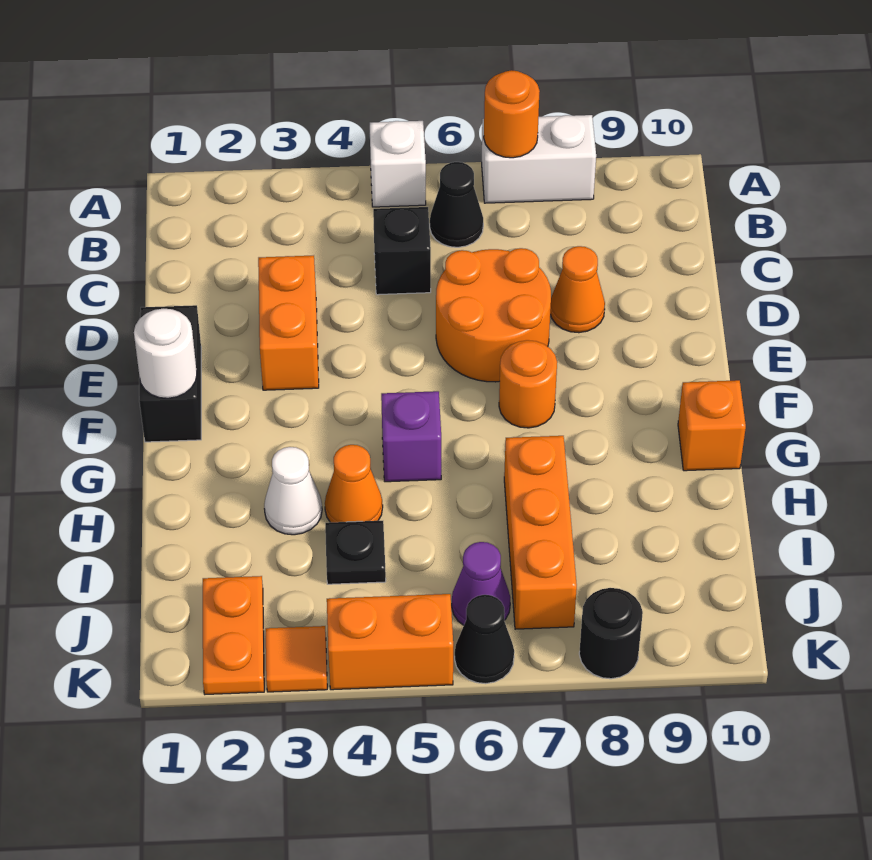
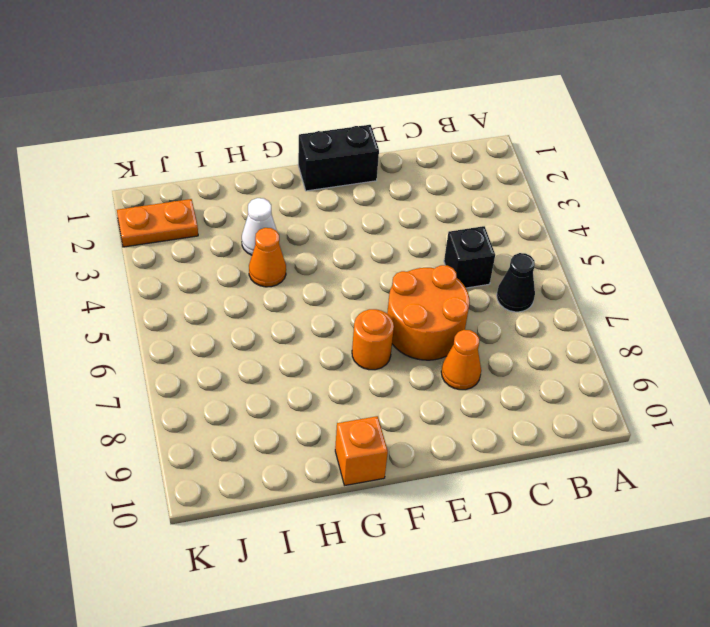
none -> white 1x1 brick [370,121,426,207]
none -> white 1x2 brick [482,115,596,203]
none -> orange 1x2 brick [258,256,319,390]

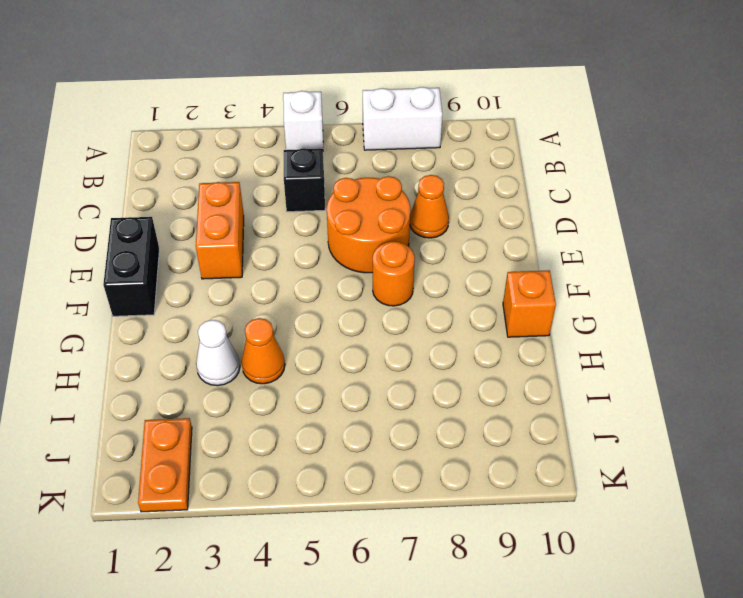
none -> black 1x1 cone [430,162,483,247]
none -> purple 1x1 brick [381,391,441,482]
none -> orange 1x3 brick [504,436,577,629]

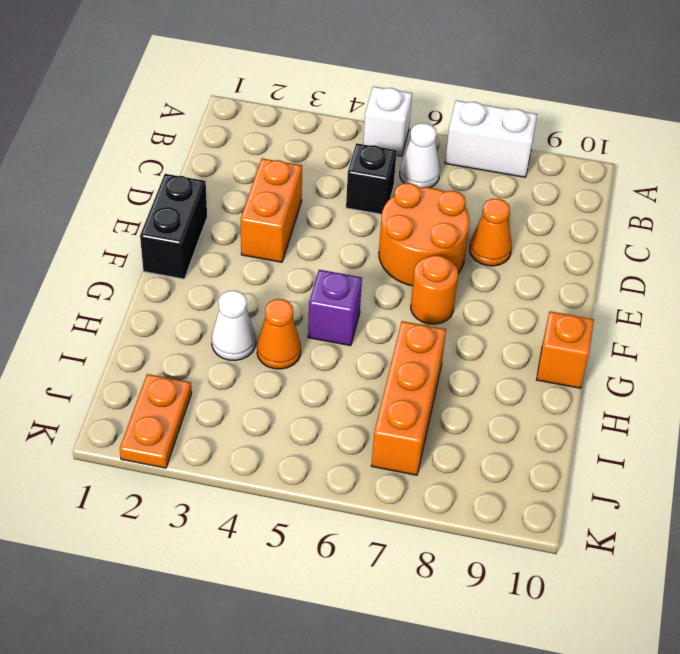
white 1x1 cone [400,123,440,188] -> black 1x1 cone [430,162,483,247]
none -> black 1x1 plate [325,521,386,584]
none -> purple 1x1 cone [452,542,510,625]
none -> orange 1x1 tile [266,626,327,692]

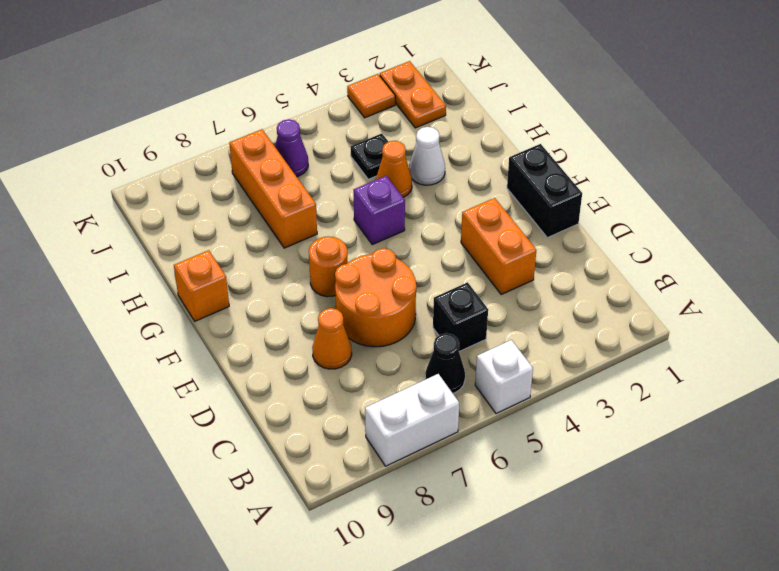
none -> orange 1x2 brick [327,594,453,690]
none -> black 1x1 cone [455,595,514,684]
none -> black 1x1 round brick [579,588,643,679]

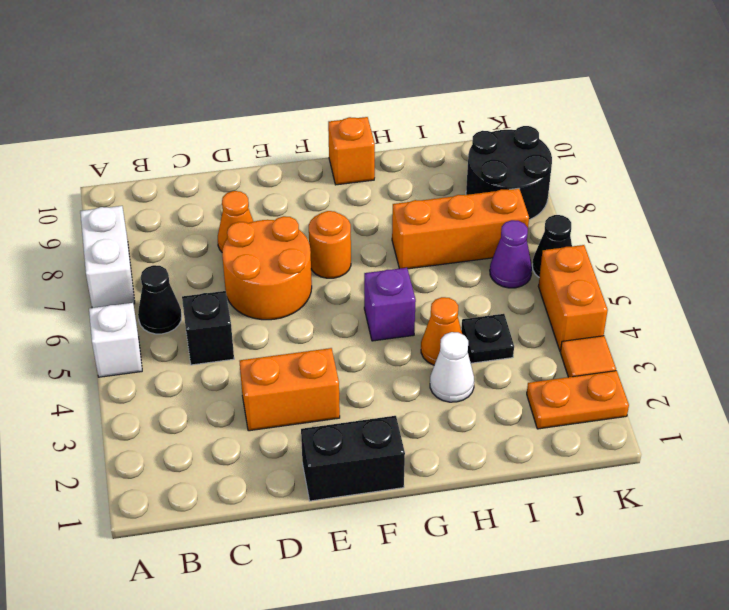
black 2x2 round brick [466,126,552,220] -> black 1x1 round brick [579,588,643,679]
none -> orange 1x1 round brick [484,70,540,158]
none -> white 1x1 round brick [134,309,197,398]

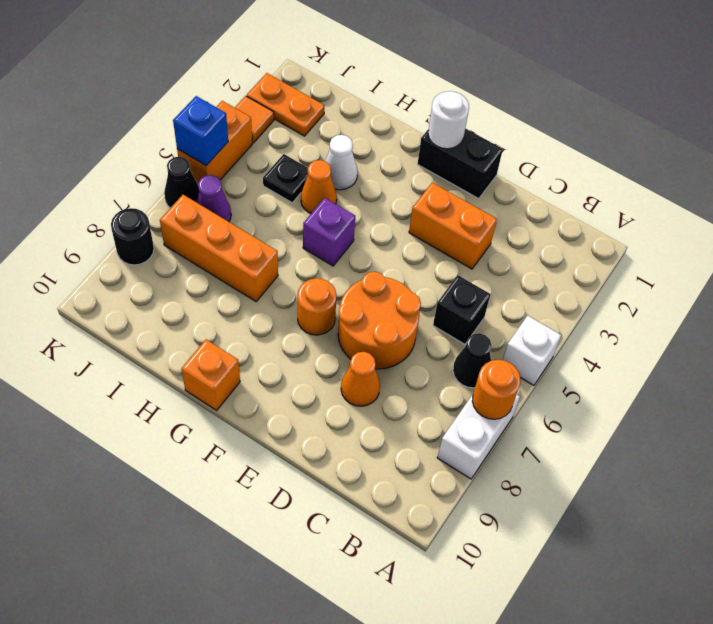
blue 1x1 brick [173,96,228,166] -> none

